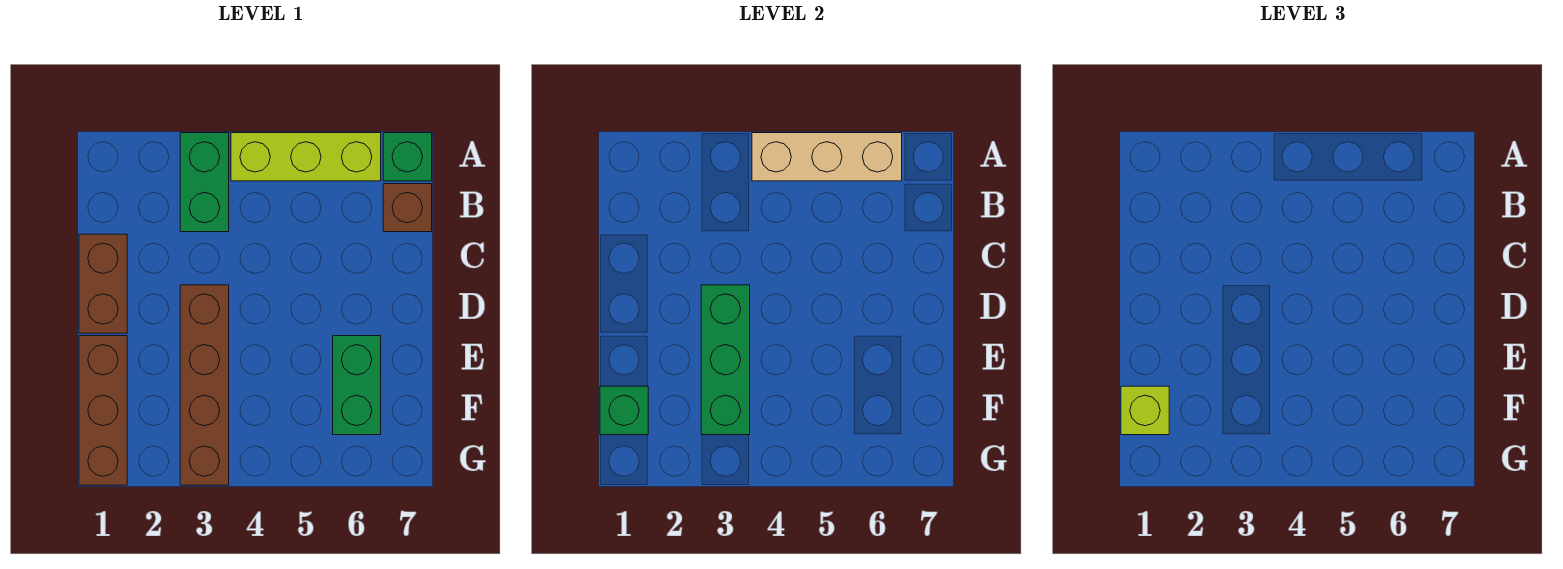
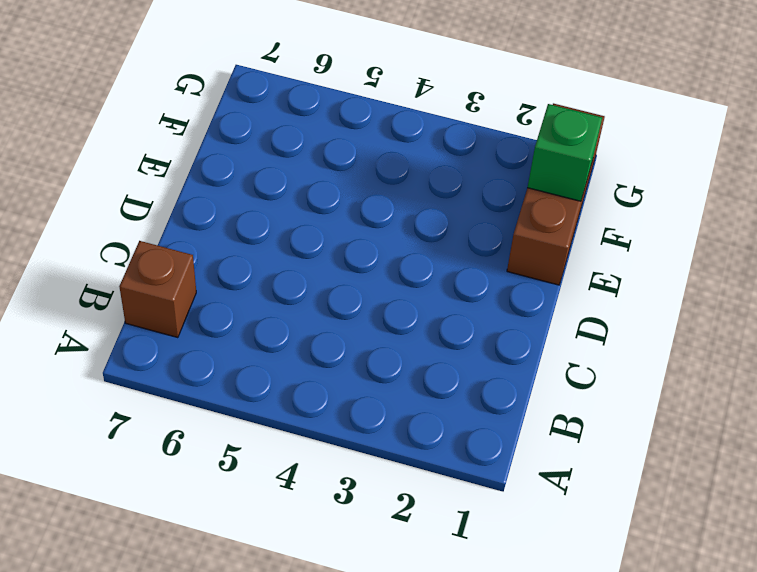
none -> green 1x2 brick [180,133,229,232]
none -> lime 1x3 brick [231,133,381,181]
none -> green 1x1 brick [383,133,432,181]

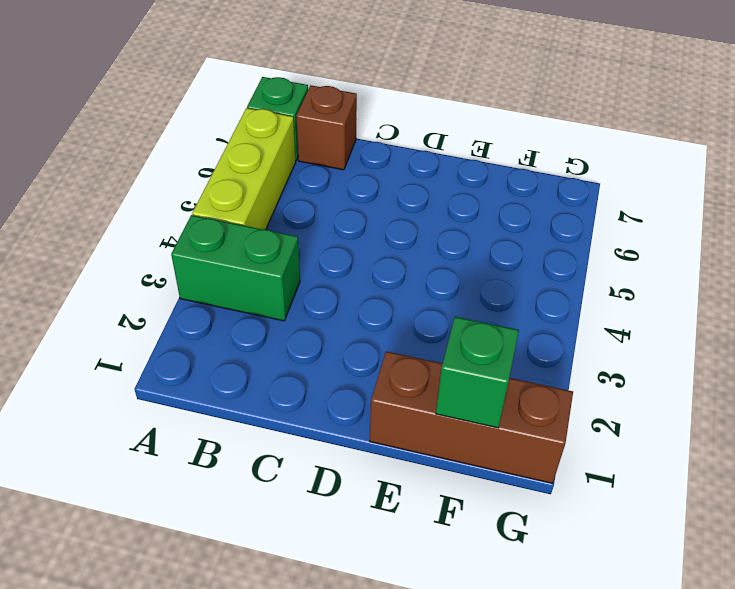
none -> brown 1x2 brick [79,234,127,333]
none -> brown 1x4 brick [180,285,229,485]
none -> green 1x2 brick [333,336,381,435]

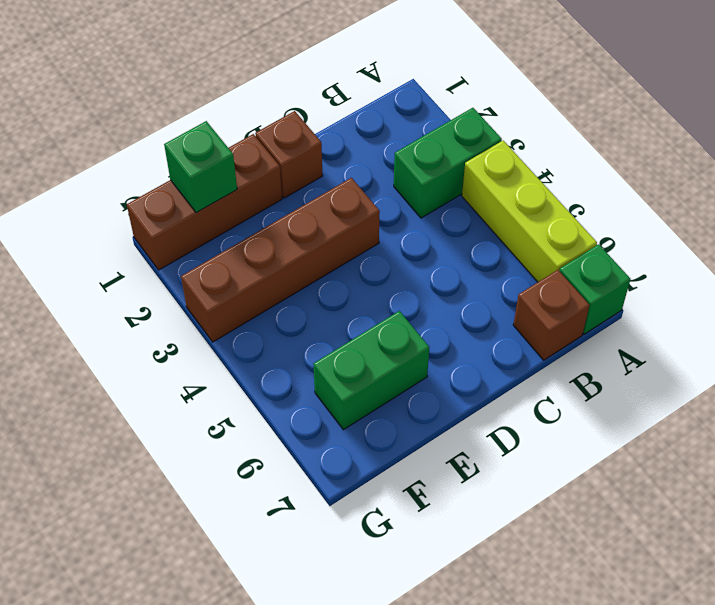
brown 1x1 brick [255,111,323,198] -> brown 1x2 brick [79,234,127,333]
none -> tan 1x3 brick [752,133,902,181]
none -> green 1x3 brick [701,285,750,435]
none -> lime 1x1 brick [1121,386,1169,435]

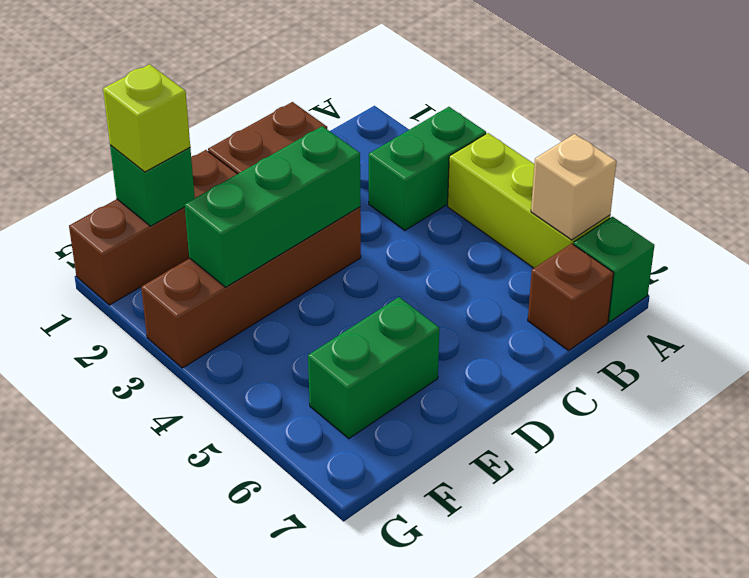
tan 1x1 brick [531,134,616,240] -> tan 1x3 brick [752,133,902,181]

